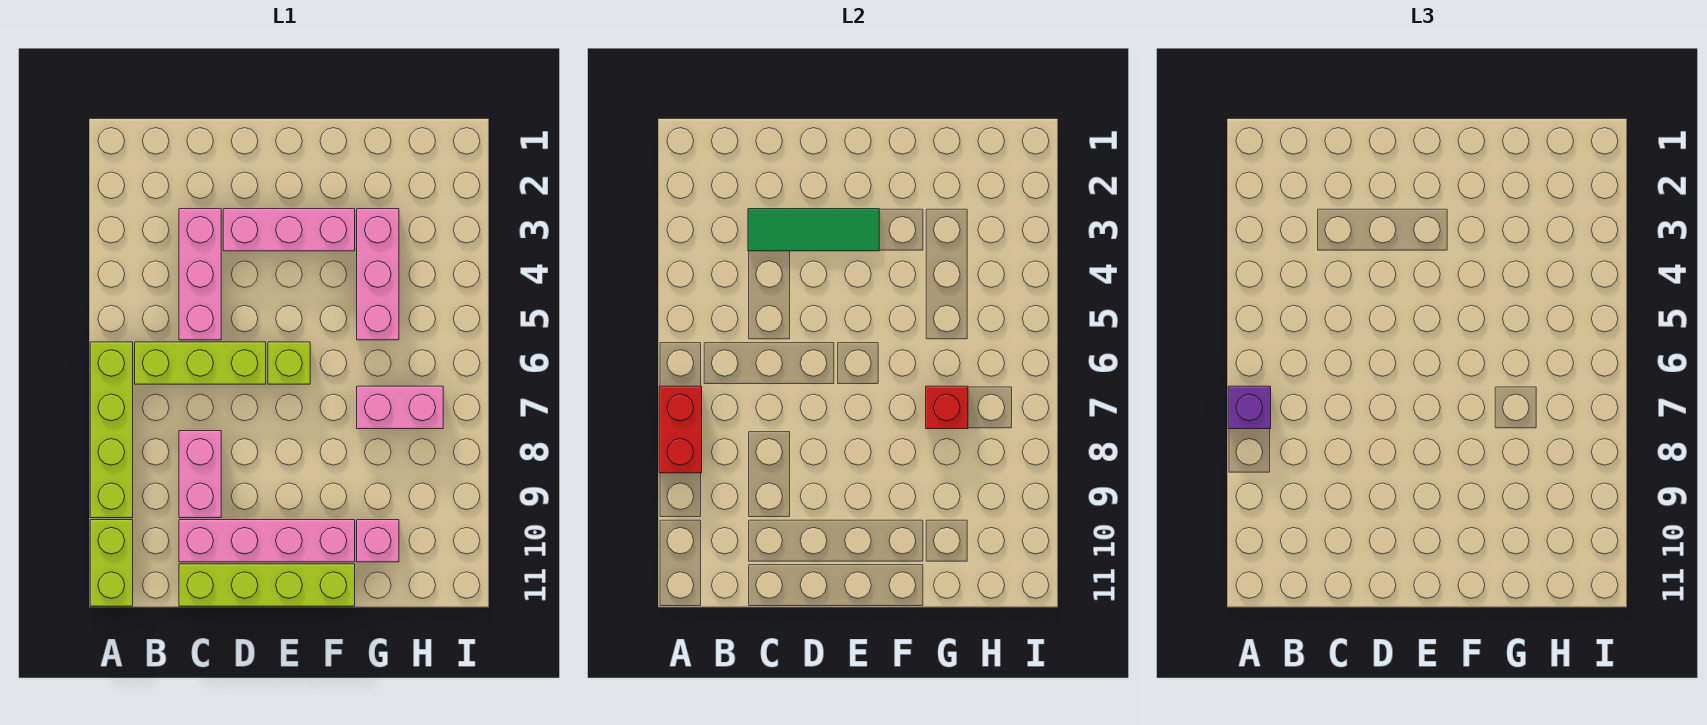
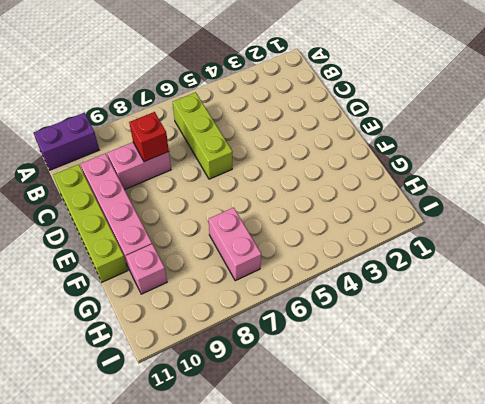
purple 1x2 brick [34,113,99,170] -> lime 1x2 brick [90,520,133,606]
red 1x1 brick [129,112,169,162] -> red 1x1 brick moved to [926,386,968,429]
none -> lime 1x4 brick [90,342,133,518]
none -> pink 1x3 brick [179,209,221,340]
none -> pink 1x3 brick [223,209,355,251]

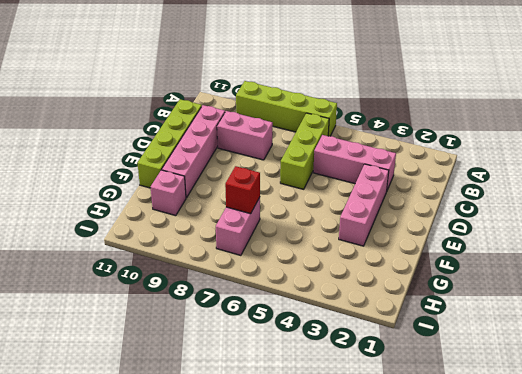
none -> lime 1x2 brick [90,520,133,606]
none -> lime 1x1 brick [268,342,310,384]
none -> pink 1x3 brick [357,209,399,340]

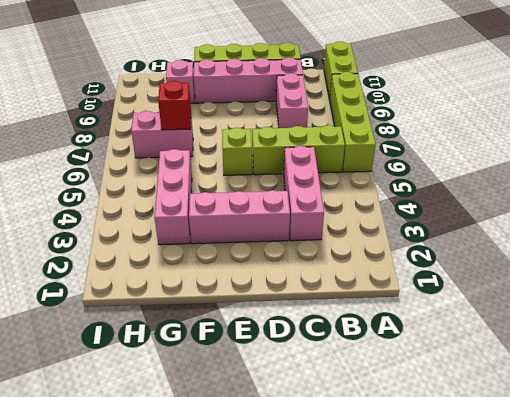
none -> red 1x2 brick [659,386,702,473]
none -> green 1x3 tile [748,209,879,251]
none -> purple 1x1 brick [1228,386,1271,429]

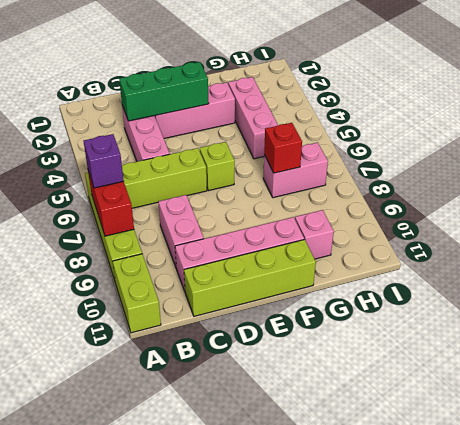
green 1x3 brick [119,62,209,121] -> green 1x3 tile [748,209,879,251]

